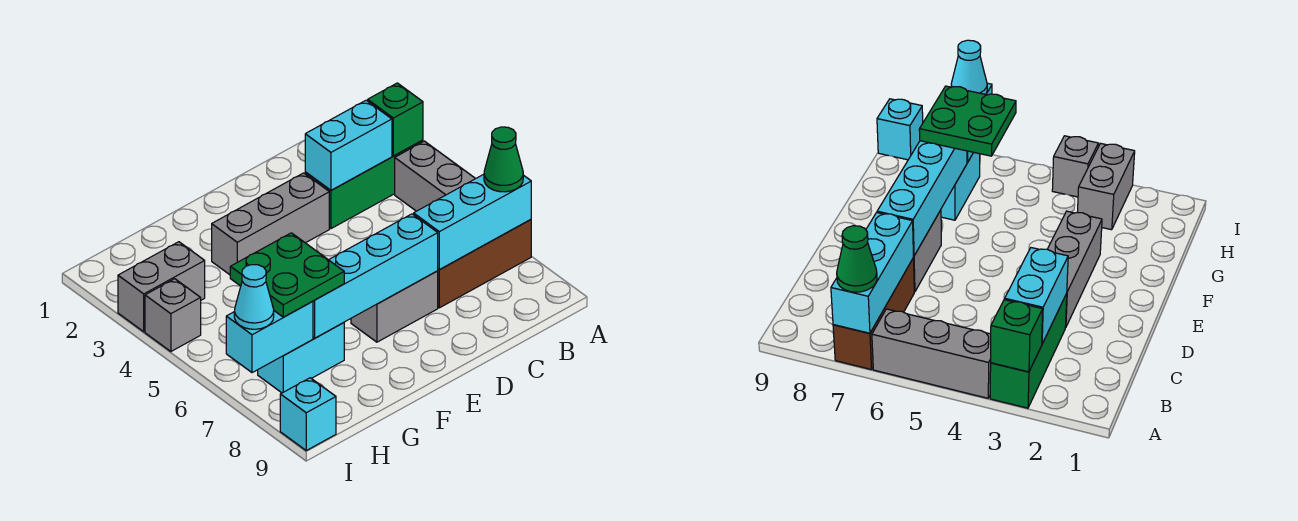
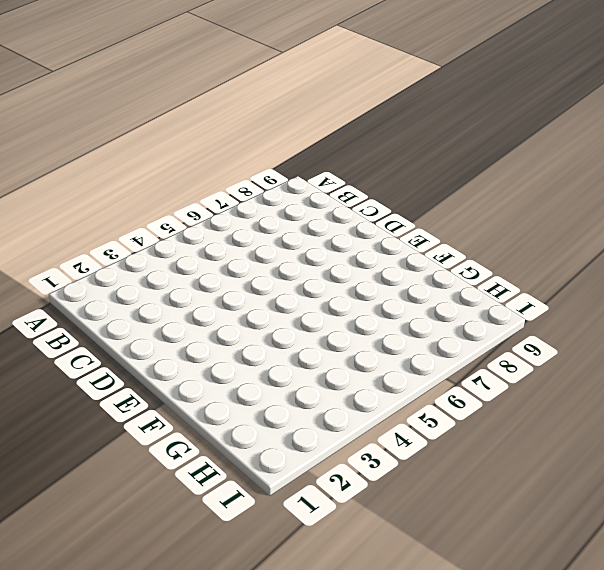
none -> green 1x3 brick [305,140,423,229]
none -> grey 1x3 brick [395,141,475,211]
none -> brown 1x3 brick [438,219,531,308]

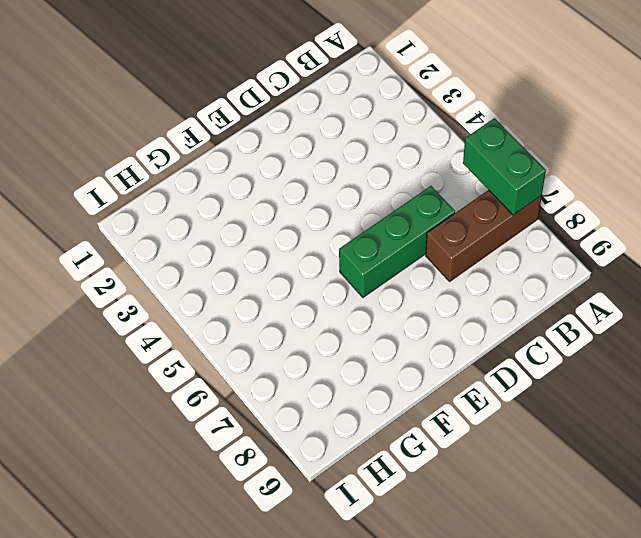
green 1x2 brick [463,118,546,215] -> cyan 1x3 brick [414,174,531,270]
green 1x3 brick [339,186,455,297] -> green 1x3 brick moved to [305,140,423,229]
none -> grey 1x3 brick [395,141,475,211]
none -> grey 1x3 brick [212,173,329,275]
none -> grey 1x2 brick [351,271,438,342]

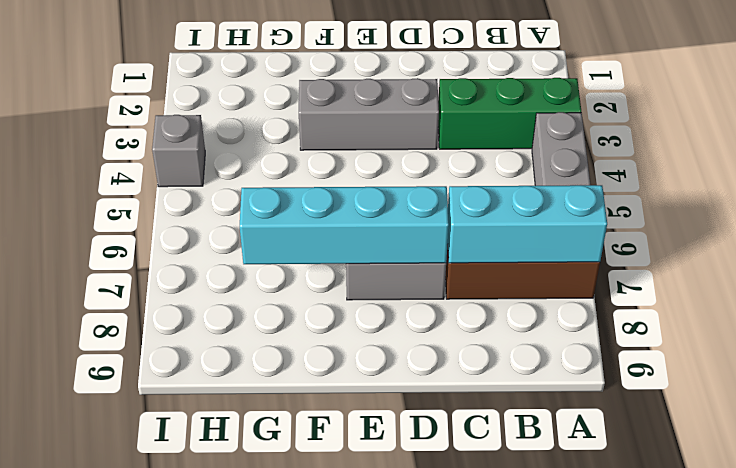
none -> cyan 1x2 brick [258,323,344,393]
none -> grey 1x2 brick [118,242,205,332]
none -> cyan 1x1 brick [280,378,336,450]

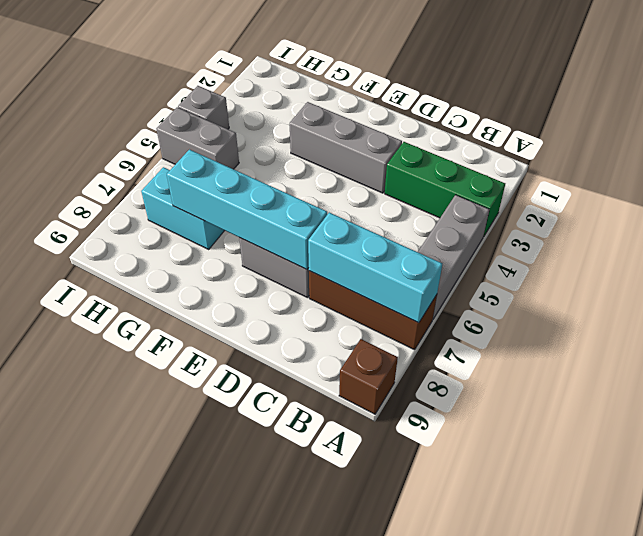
brown 1x1 brick [339,339,398,414] -> none
grey 1x2 brick [157,107,239,169] -> grey 1x2 brick moved to [118,242,205,332]
none -> cyan 1x1 brick [280,378,336,450]
none -> green 1x1 brick [368,83,423,156]
none -> cyan 1x2 brick [305,100,392,190]

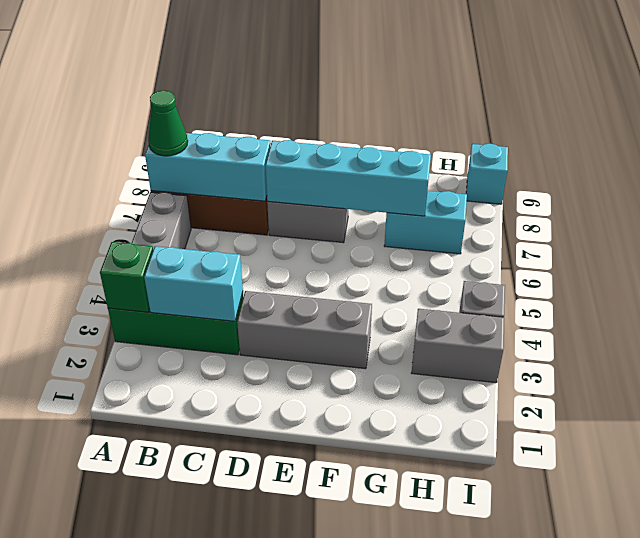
none -> cyan 1x2 brick [226,301,313,373]
none -> green 2x2 plate [230,233,344,317]
none -> cyan 1x1 cone [234,265,274,329]

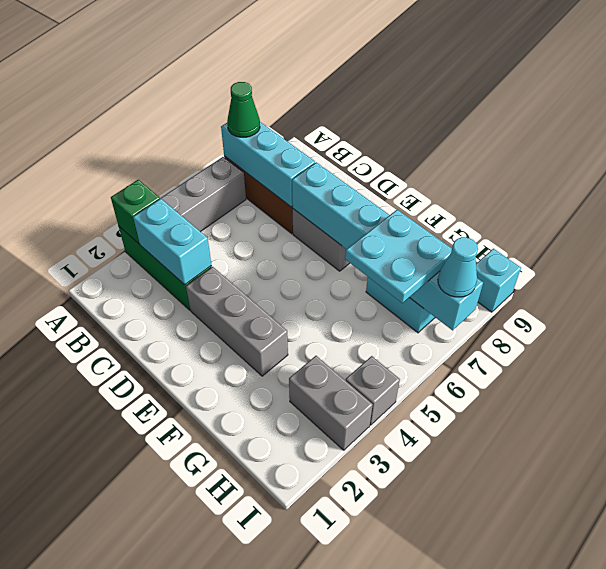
cyan 2x2 plate [345,210,452,303] -> green 2x2 plate [230,233,344,317]

